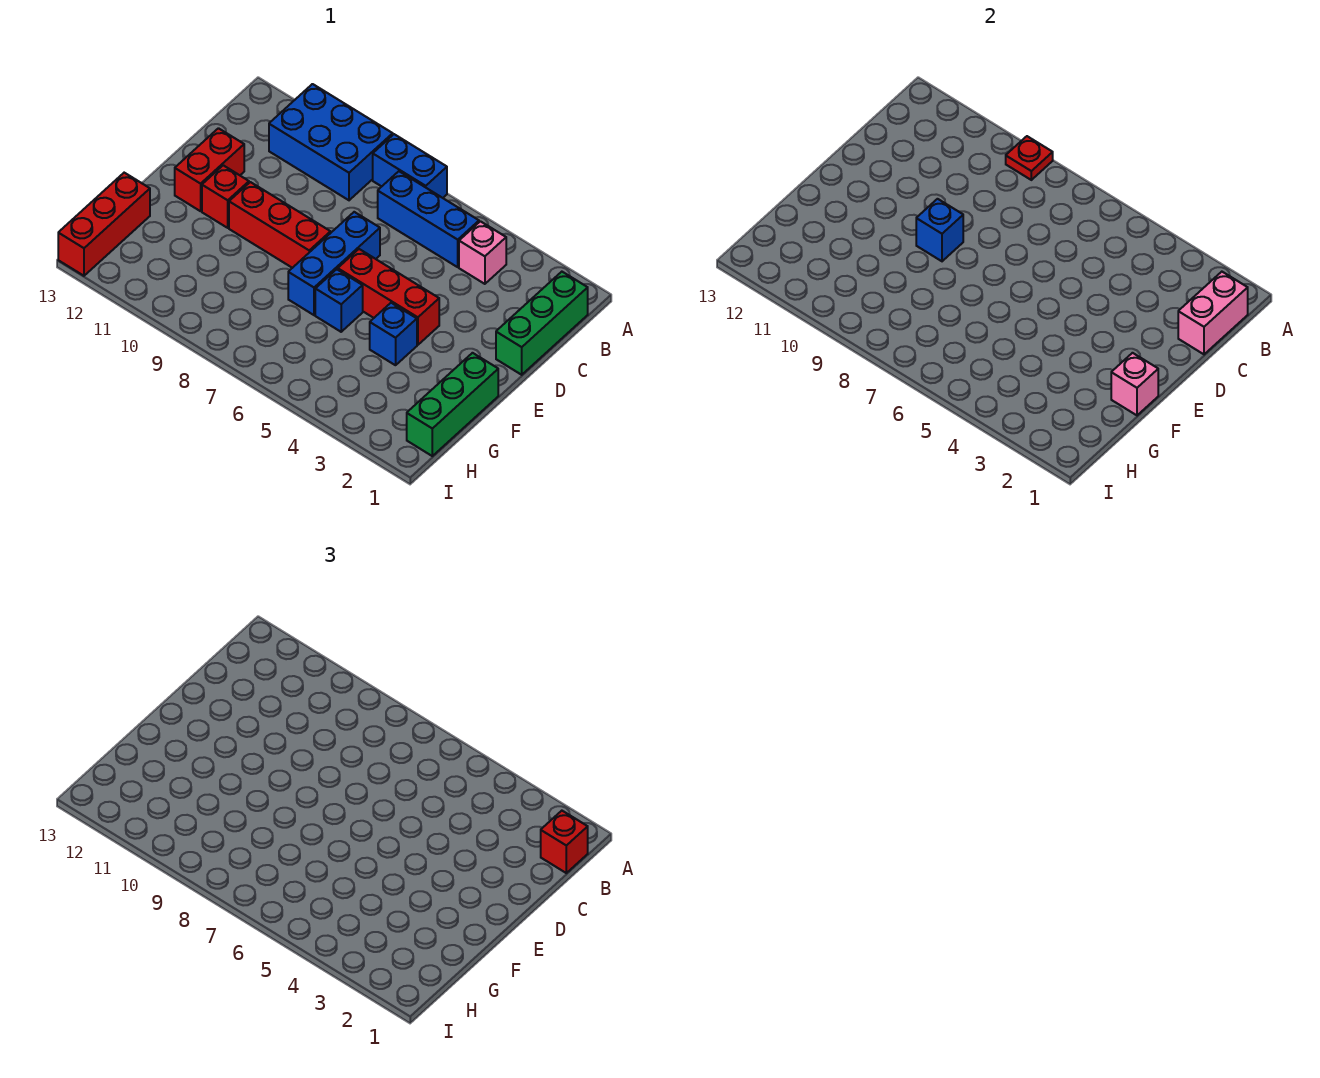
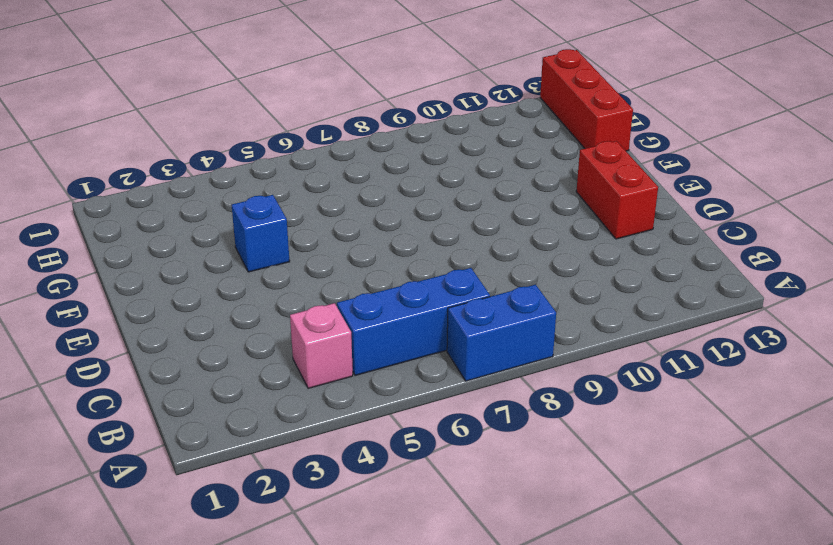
none -> blue 2x3 brick [269,84,393,200]
none -> green 1x3 brick [496,272,588,375]
none -> blue 1x3 brick [288,212,380,315]

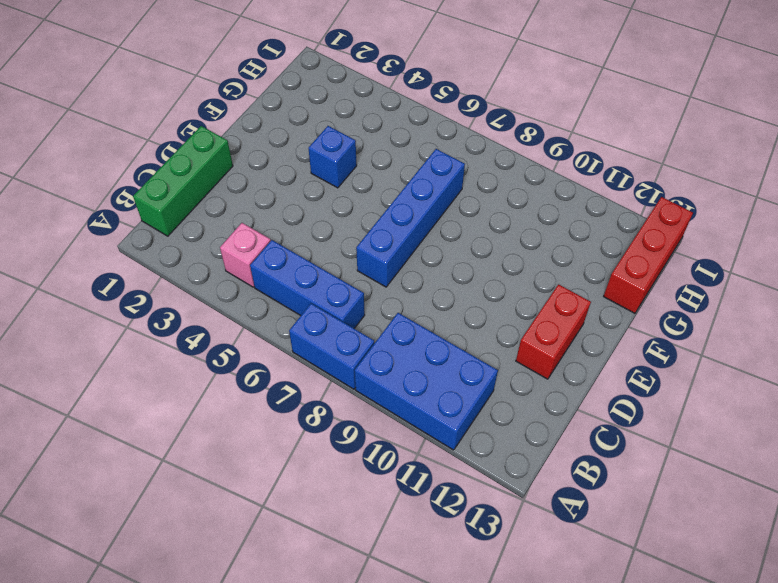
blue 1x4 brick [356,149,465,287] -> blue 1x3 brick [288,212,380,315]
none -> red 1x3 brick [338,249,439,345]
none -> red 1x3 brick [229,182,331,268]
none -> red 1x1 brick [202,165,249,228]

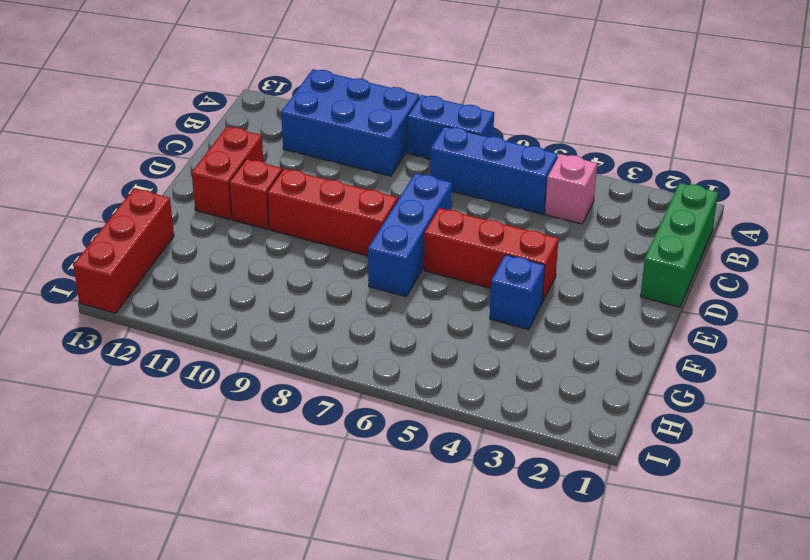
none -> green 1x3 brick [407,353,498,456]
none -> blue 1x1 brick [315,269,363,332]
none -> red 1x1 plate [1006,136,1053,180]

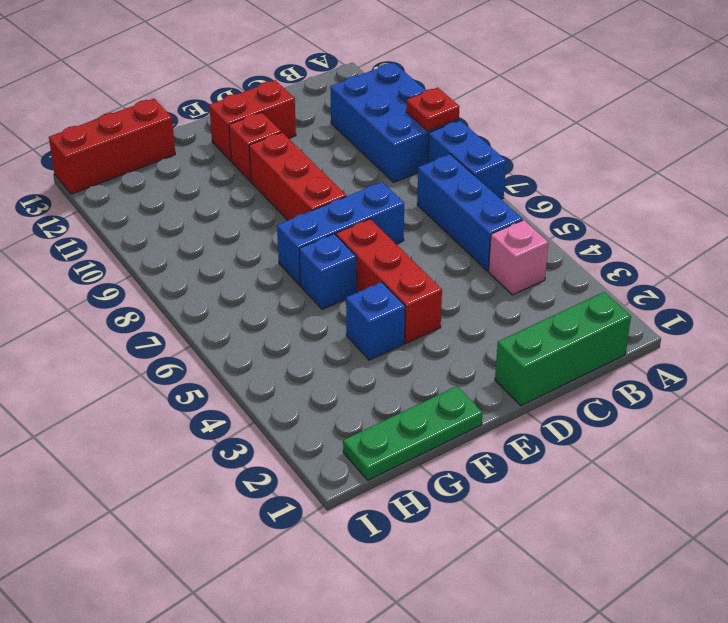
green 1x3 plate [343,386,483,480] -> green 1x3 brick [407,353,498,456]
none -> pink 1x2 brick [1178,272,1248,354]
none -> blue 1x1 brick [916,199,963,261]
none -> pink 1x1 brick [1111,353,1158,415]

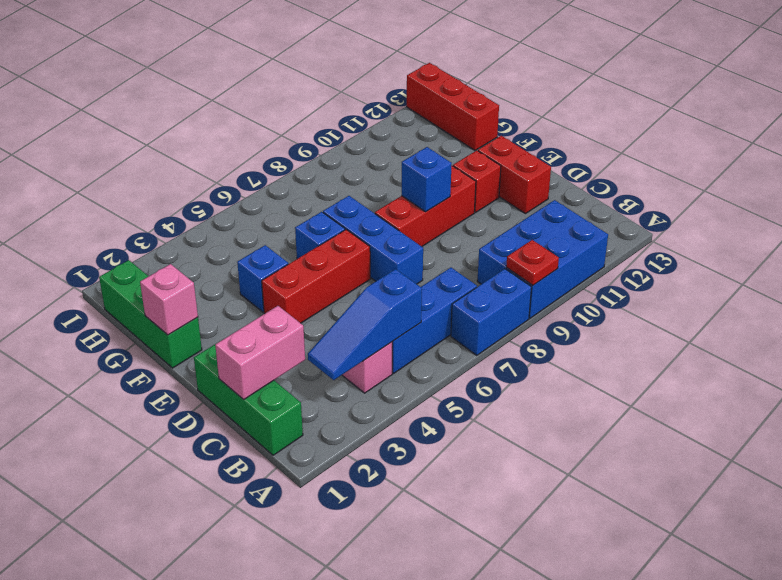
blue 1x3 slope [308,269,422,380] -> none
pink 1x2 brick [215,306,305,400] -> pink 1x2 brick turned to [1178,272,1248,354]
none -> red 1x1 brick [541,811,588,873]

